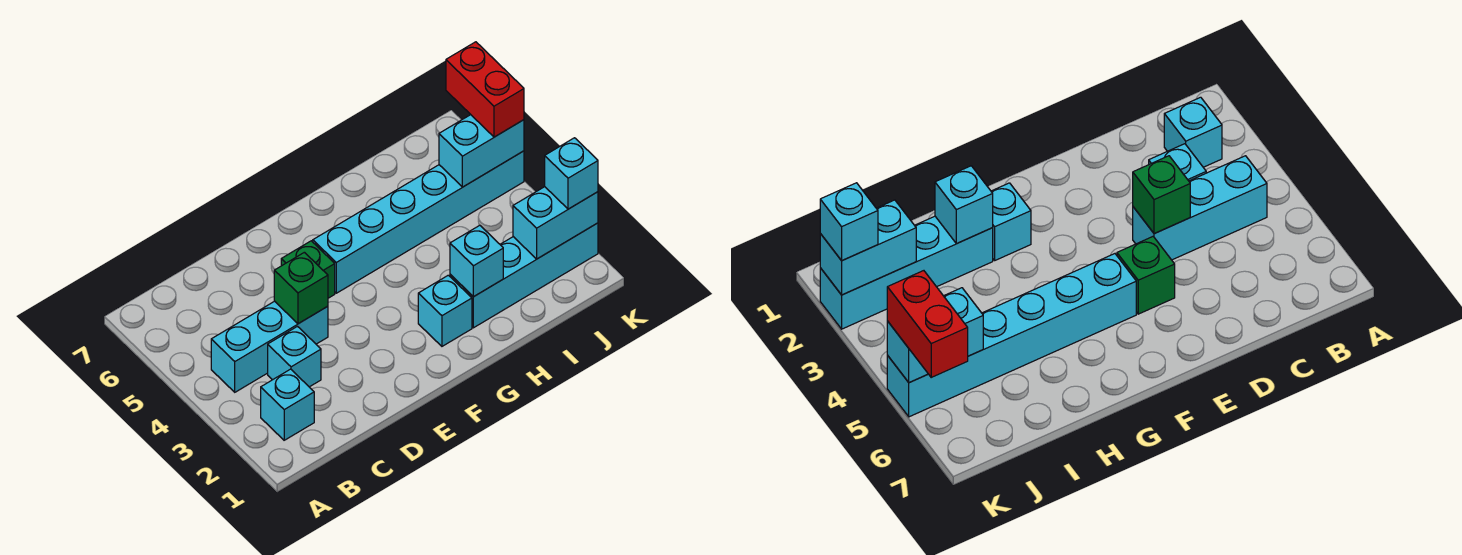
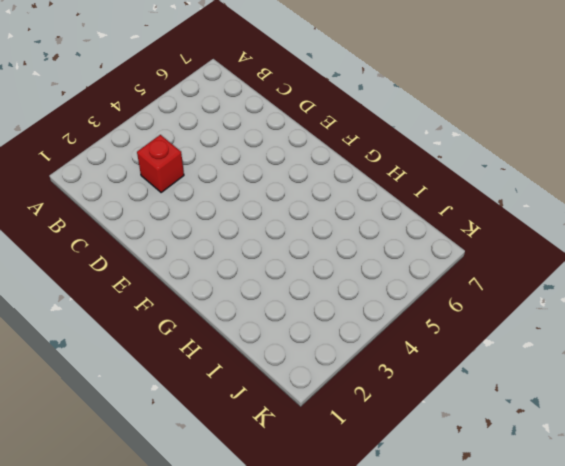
red 1x1 brick [137,135,184,193] -> cyan 1x1 brick [268,326,321,387]
none -> cyan 1x1 brick [261,369,314,440]
none -> cyan 1x3 brick [211,301,328,392]
none -> green 1x1 brick [281,241,335,298]

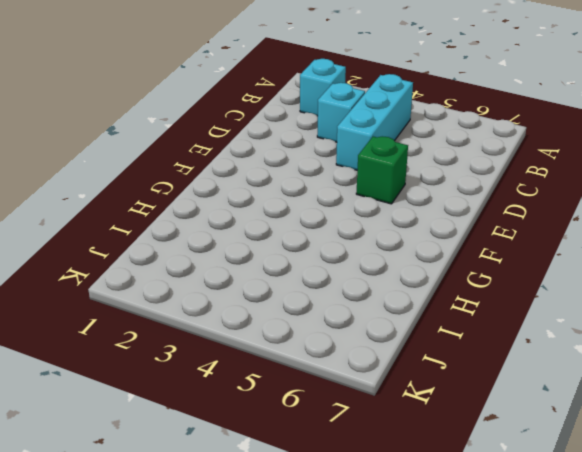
none -> cyan 1x6 brick [313,151,524,293]
none -> cyan 1x1 brick [418,275,472,346]
none -> cyan 1x4 brick [450,223,598,328]

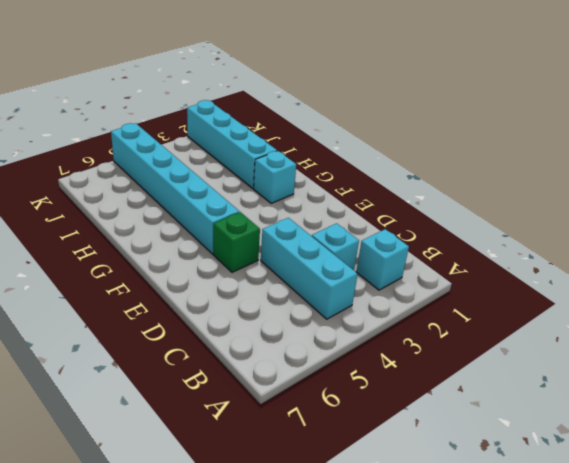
none -> green 1x1 brick [274,252,328,324]
none -> cyan 1x1 brick [450,225,503,297]
none -> cyan 1x2 brick [513,187,598,259]

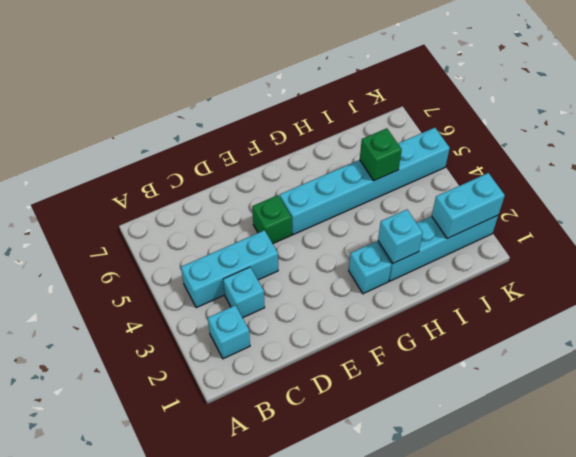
green 1x1 brick [360,128,402,181] -> green 1x1 brick moved to [274,252,328,324]
none -> cyan 1x2 brick [439,115,524,187]
none -> cyan 1x1 brick [545,138,598,209]
none -> red 1x2 brick [446,42,524,137]

